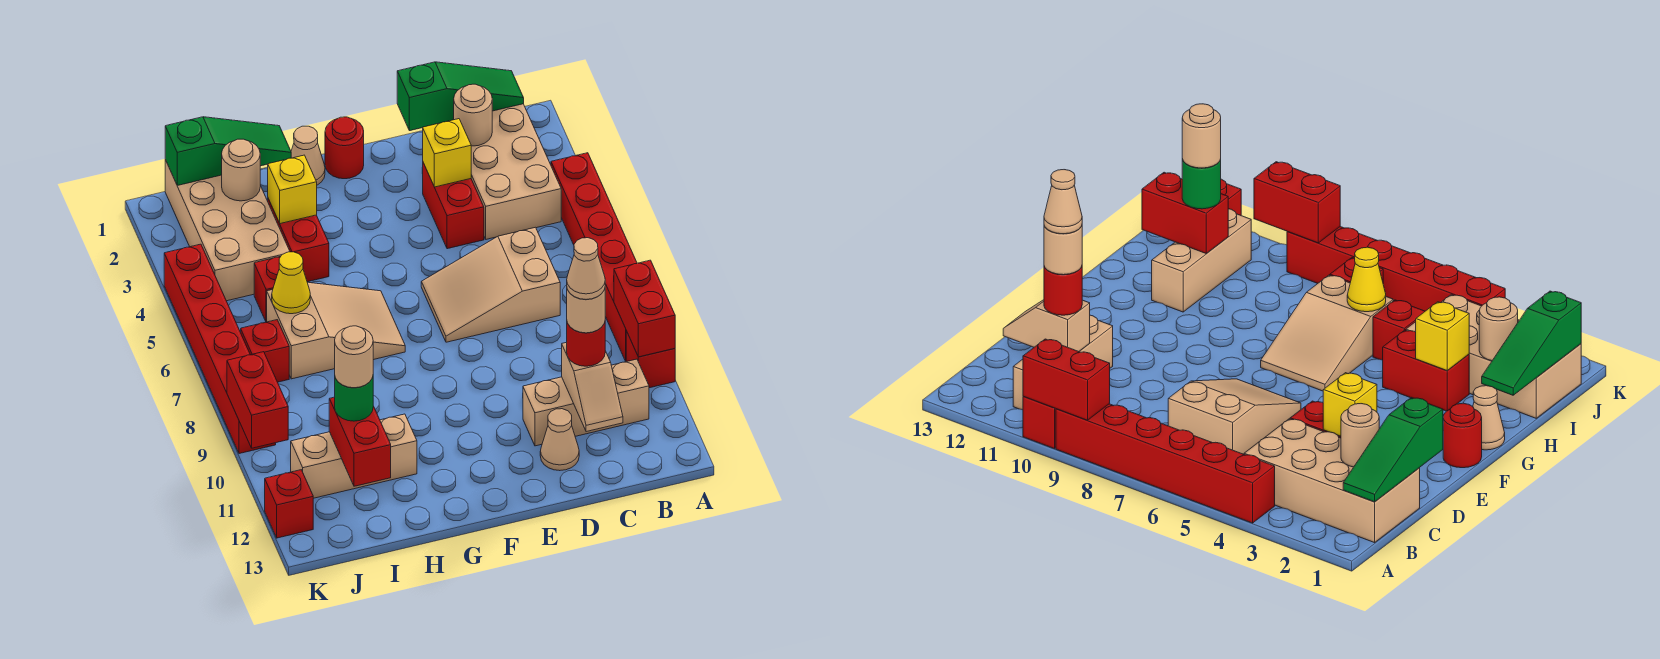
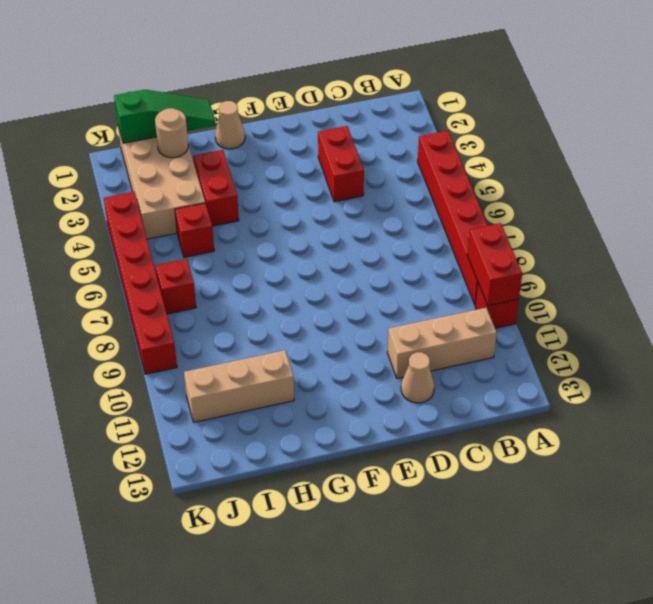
none -> tan 2x4 brick [471,104,561,239]
none -> tan 2x3 slope [421,227,560,342]
none -> red 1x1 round brick [325,117,364,179]
none -> tan 2x3 slope [267,282,405,379]

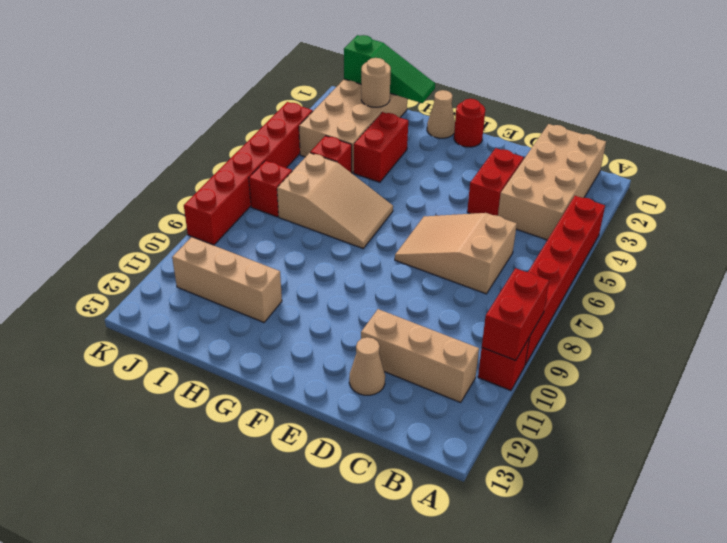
none -> red 1x1 brick [265,470,313,538]
none -> green 1x3 slope [397,62,524,131]
none -> tan 1x1 round brick [454,84,492,146]
none -> tan 1x2 slope [562,342,623,432]

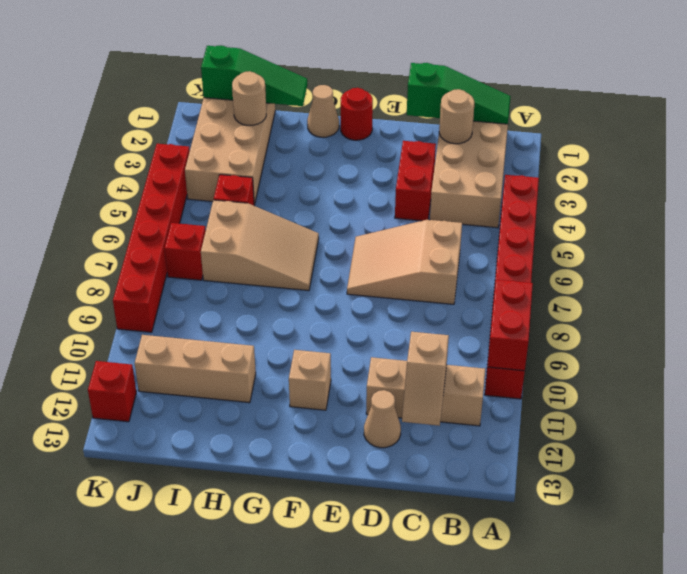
tan 1x1 brick [289,350,331,410] -> none
none -> red 1x2 brick [268,199,329,282]
none -> yellow 1x1 brick [423,119,471,187]
none -> yellow 1x1 brick [268,155,317,224]
none -> yellow 1x1 cone [272,252,310,314]

